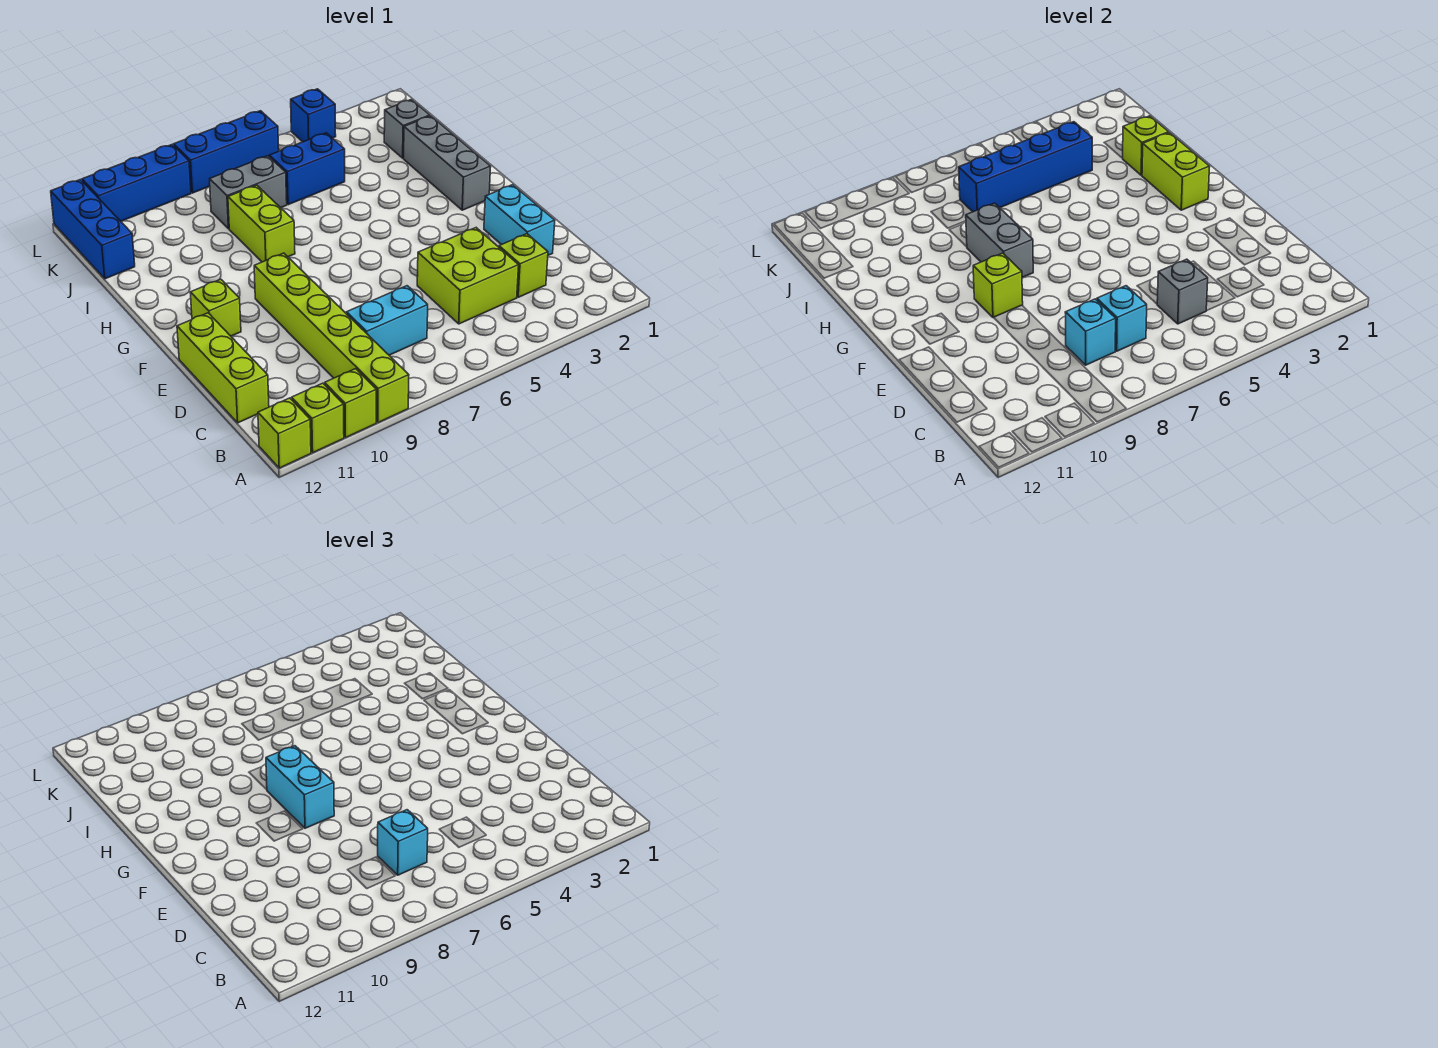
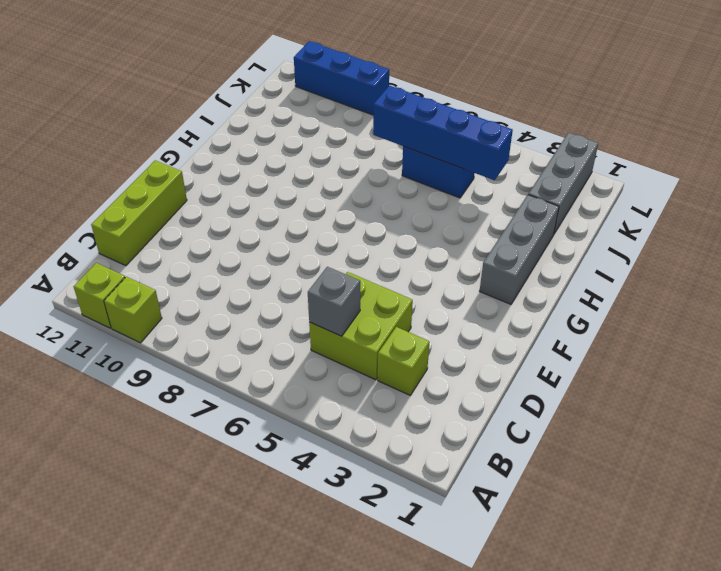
grey 1x3 brick [528,132,598,233] -> grey 1x1 brick [384,100,430,158]
none -> lime 1x6 brick [254,253,409,423]
none -> lime 1x1 brick [258,398,311,468]
none -> cyan 1x2 brick [346,286,428,355]

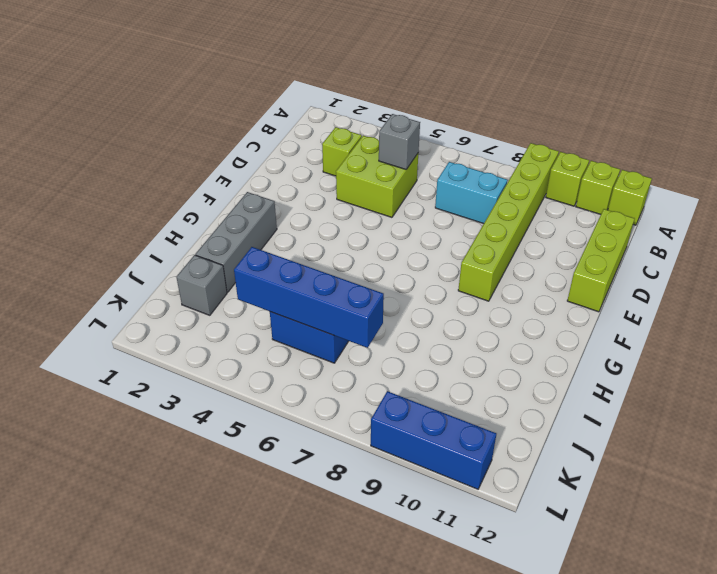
none -> cyan 1x2 brick [484,185,555,255]
none -> lime 1x1 brick [190,279,241,336]
none -> lime 1x2 brick [228,185,295,262]

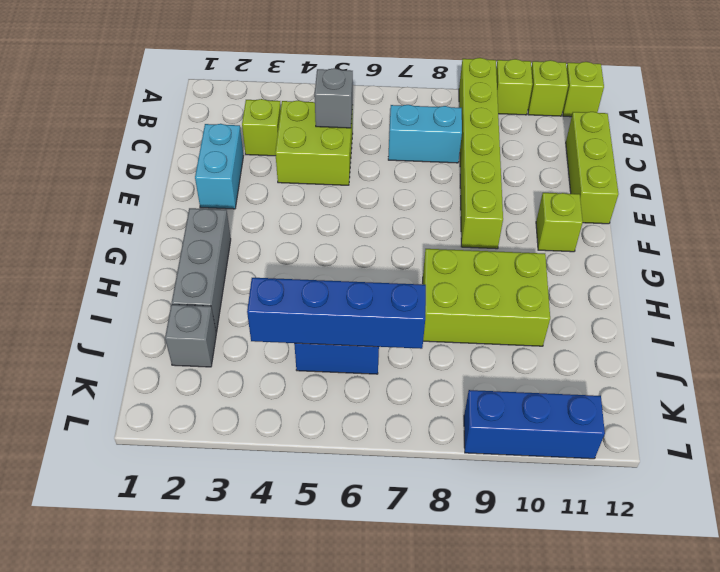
lime 2x3 brick [423,249,550,346] -> lime 1x2 brick [228,185,295,262]
none -> grey 1x2 brick [210,156,287,229]
none -> blue 1x3 brick [51,180,135,279]
none -> blue 1x1 brick [291,89,336,142]

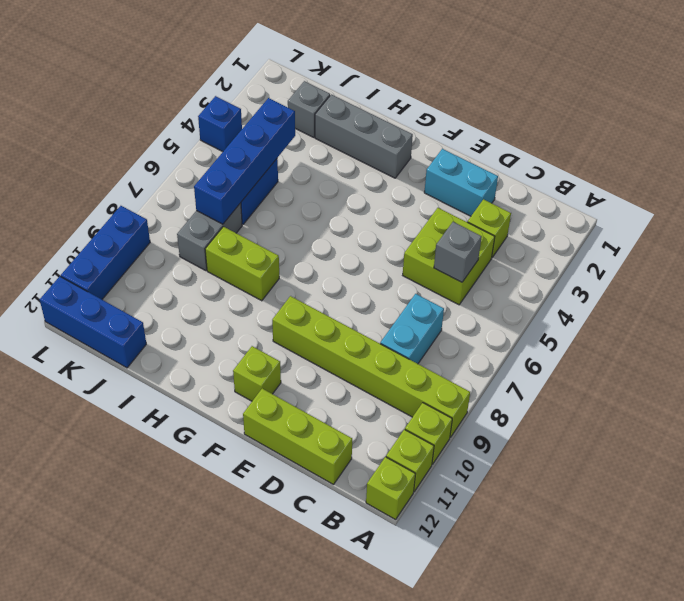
none -> blue 1x3 brick [174,111,279,193]
none -> cyan 1x1 brick [1097,286,1147,351]
none -> cyan 1x1 brick [1065,299,1116,365]

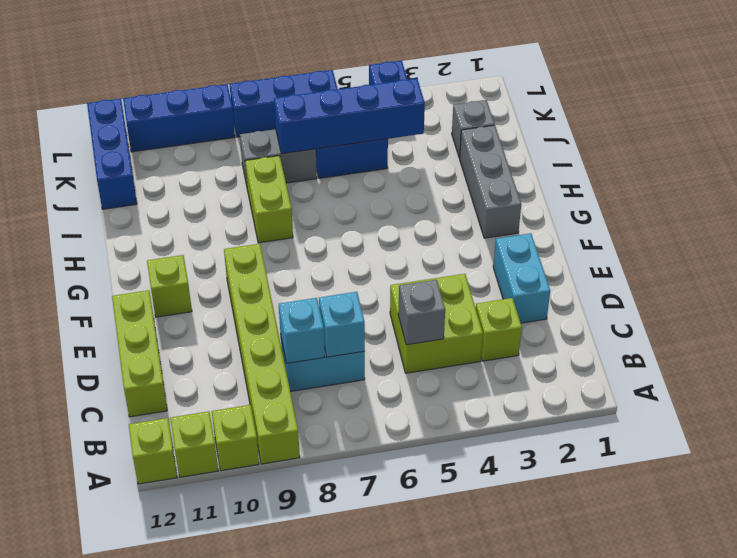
none -> lime 1x1 brick [973,253,1023,318]
none -> lime 1x2 brick [1142,133,1210,210]
none -> grey 1x2 brick [966,203,1033,277]

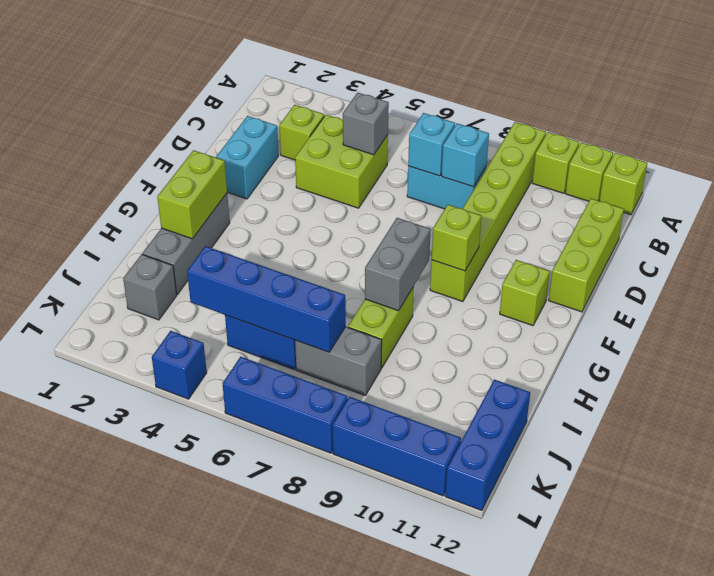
none -> lime 1x1 brick [1122,116,1169,175]
none -> cyan 1x1 brick [378,810,428,875]
none -> cyan 1x2 brick [266,746,334,828]

